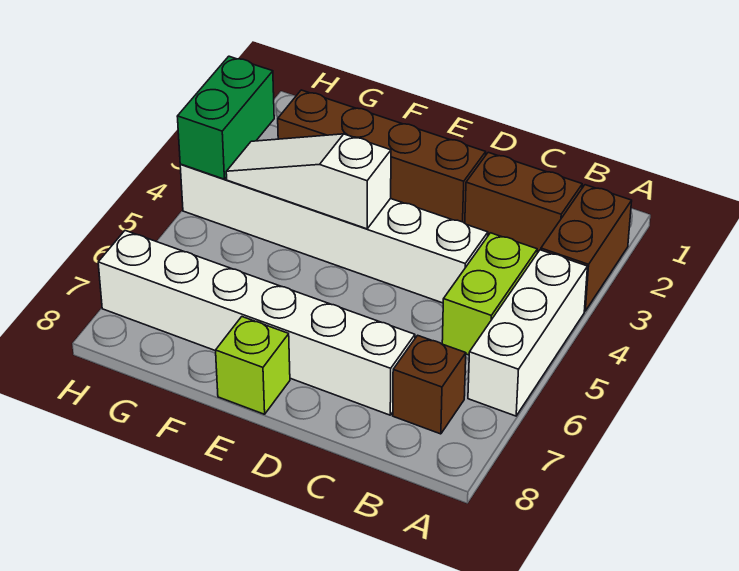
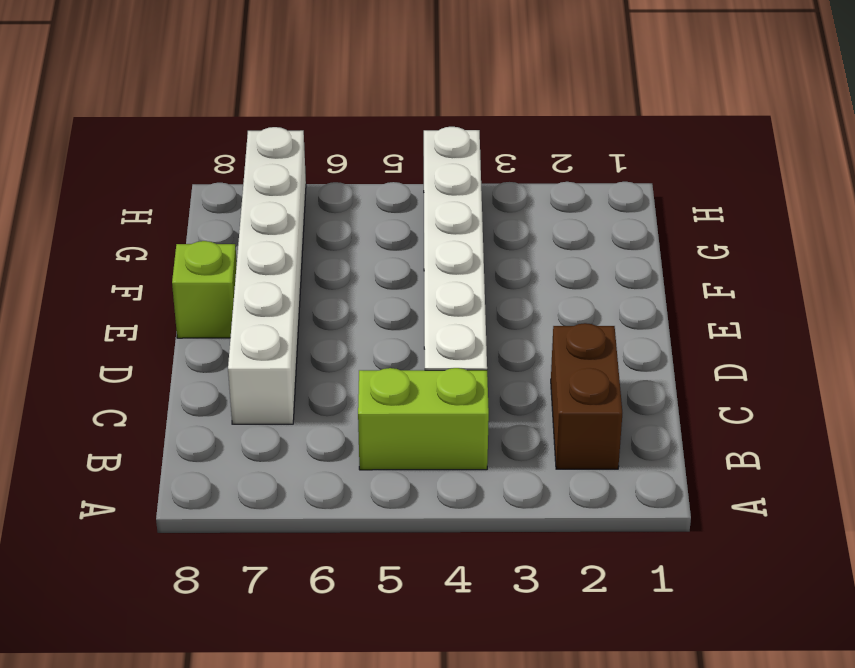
none -> brown 1x2 brick [541,185,632,311]
none -> white 1x3 brick [468,250,588,416]

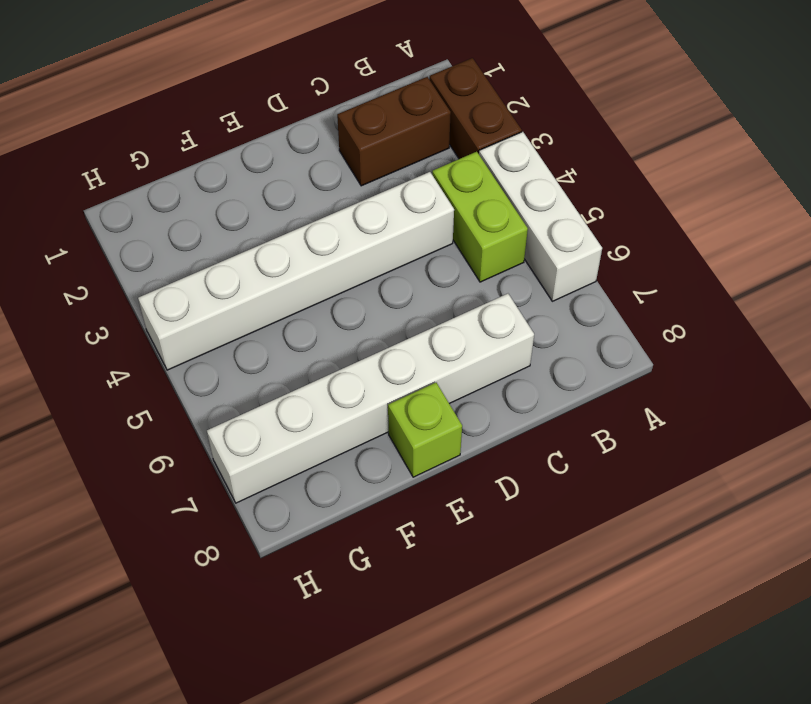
none -> brown 1x1 brick [393,335,466,434]
none -> brown 1x4 brick [278,90,486,223]

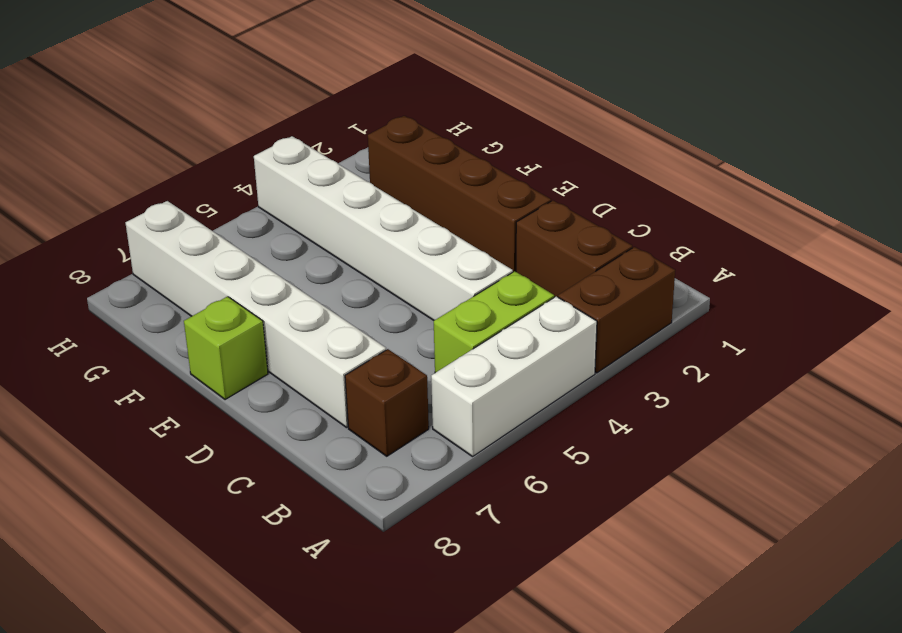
none -> white 1x3 slope [226,134,391,229]
none -> green 1x2 brick [177,56,274,179]

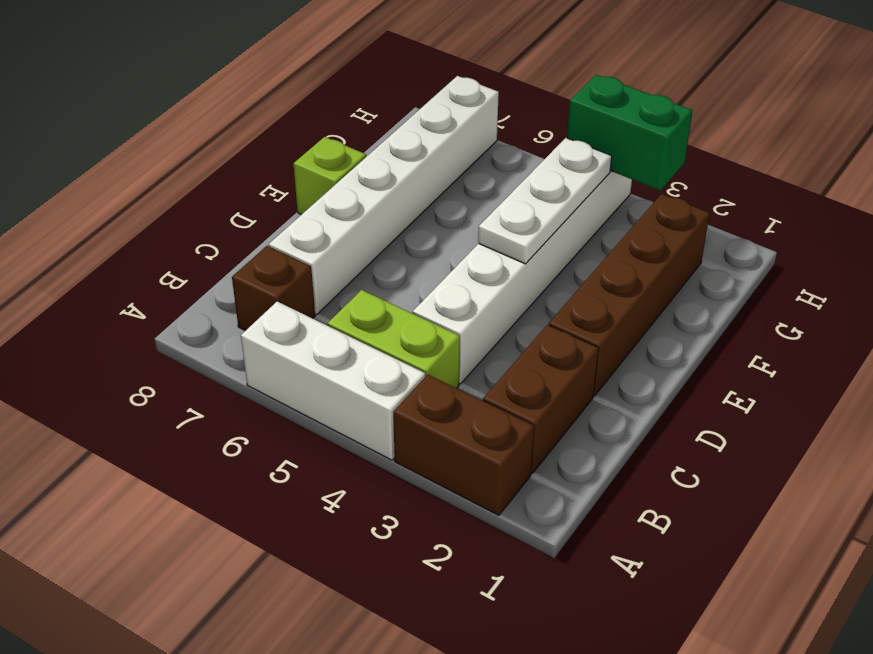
white 1x3 plate [478,138,612,264] -> white 1x3 slope [226,134,391,229]

